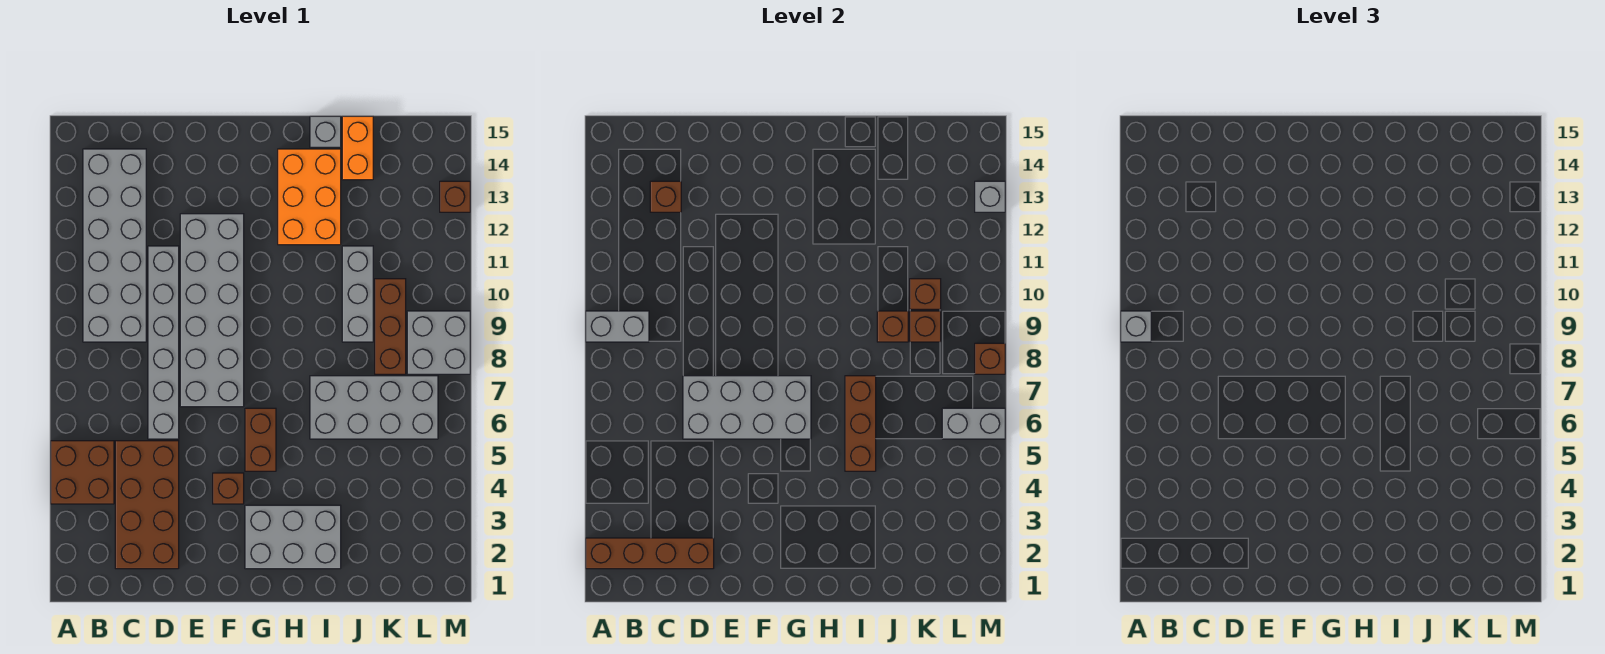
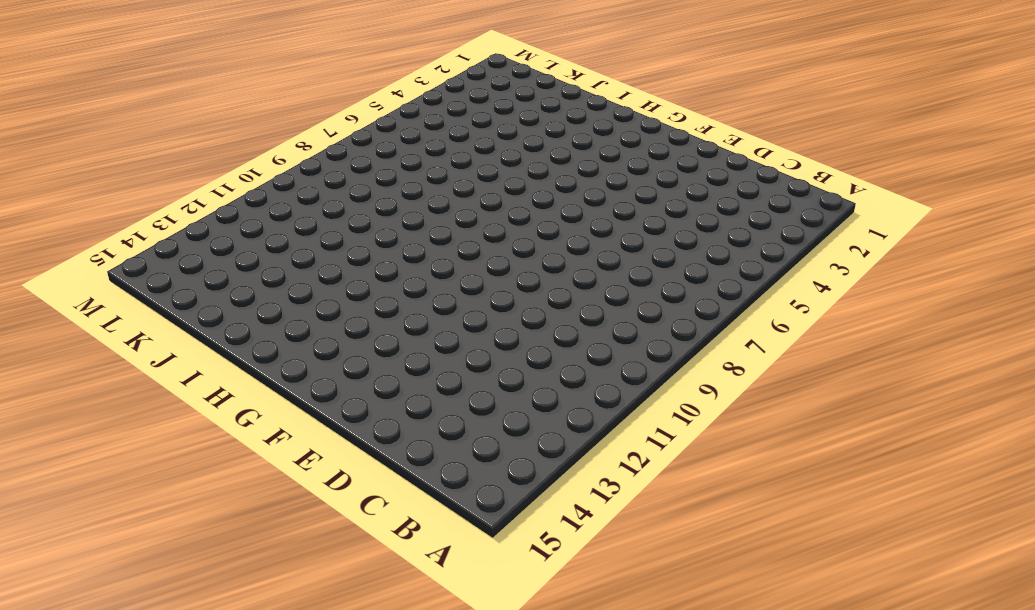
none -> brown 2x2 brick [51,441,114,504]
none -> grey 2x6 brick [83,149,146,342]
none -> brown 2x4 brick [115,441,179,569]

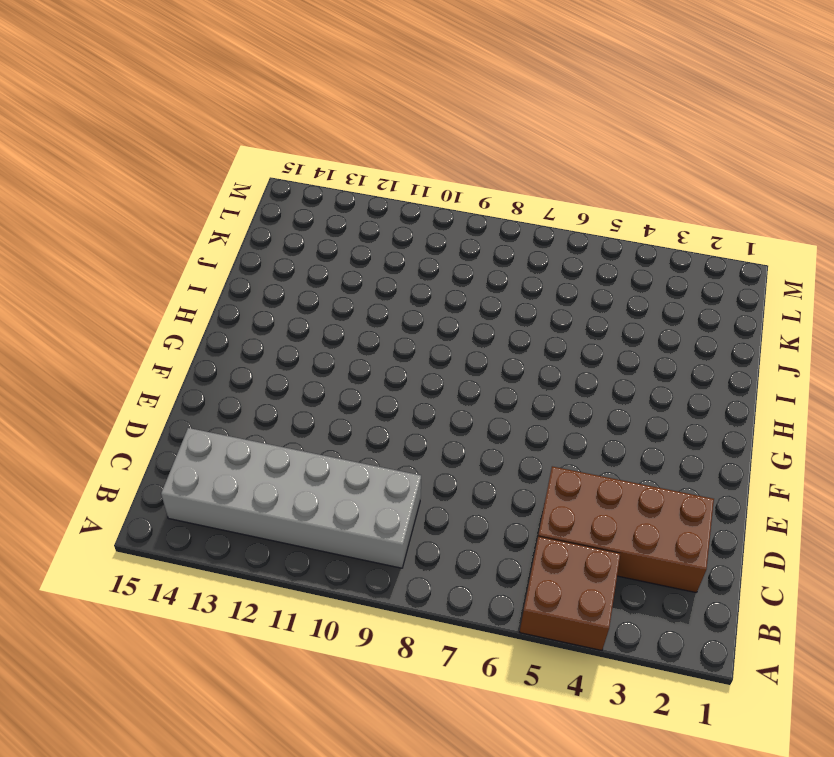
none -> grey 1x6 brick [148,246,179,439]
none -> grey 2x6 brick [180,214,244,407]
none -> brown 1x1 brick [213,473,244,504]

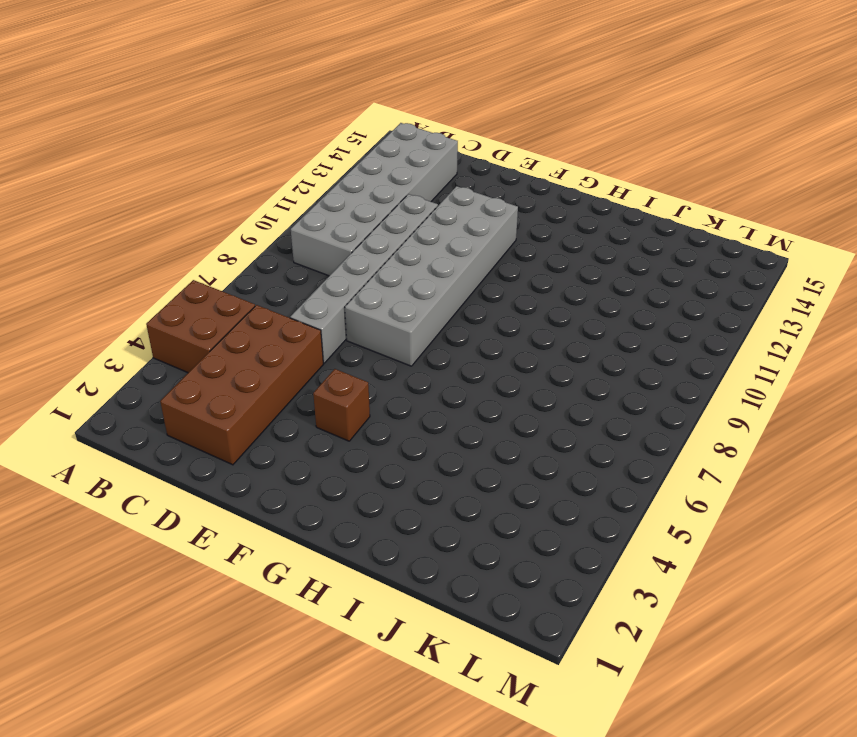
none -> grey 2x3 brick [245,505,341,569]
none -> brown 1x2 brick [245,408,276,471]
none -> orange 2x3 brick [278,149,341,245]

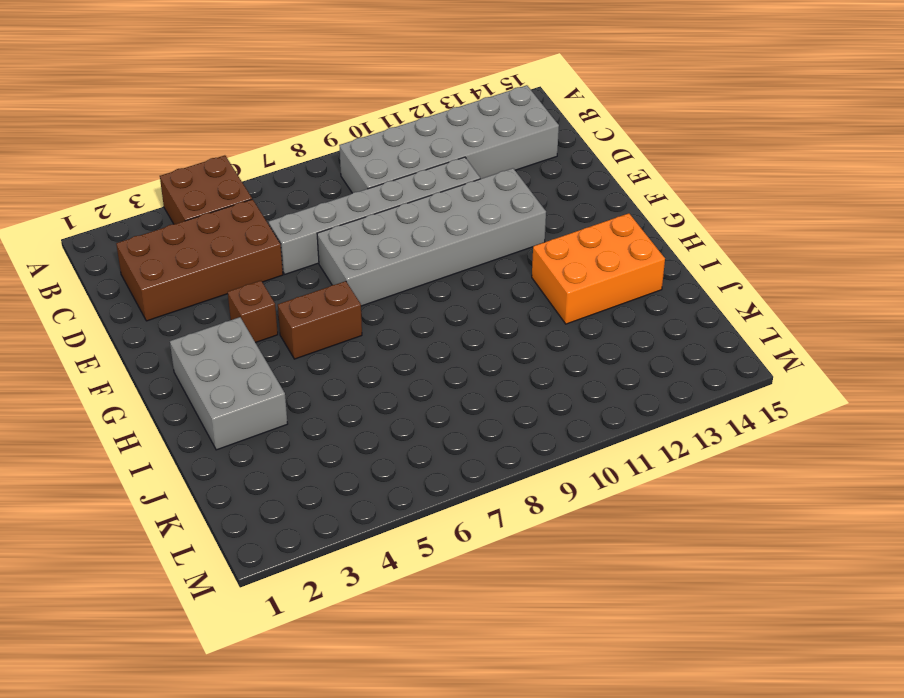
none -> grey 2x4 brick [310,376,438,439]
none -> grey 1x1 brick [310,116,341,147]
none -> grey 1x3 brick [342,246,373,342]

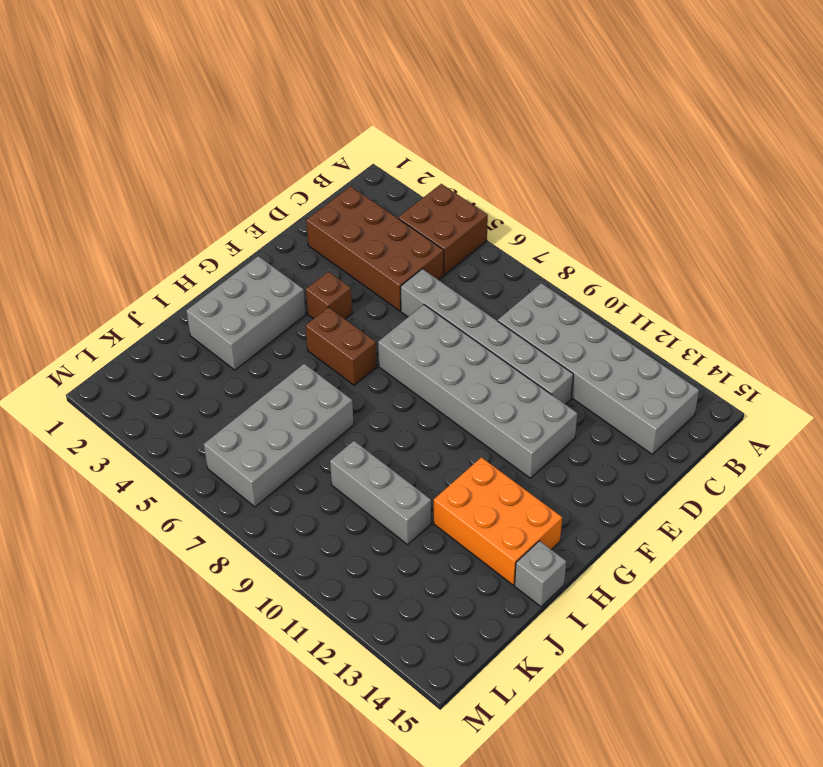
none -> orange 1x2 brick [342,116,373,180]
none -> brown 1x3 brick [375,279,406,374]
none -> grey 2x2 brick [407,311,470,374]

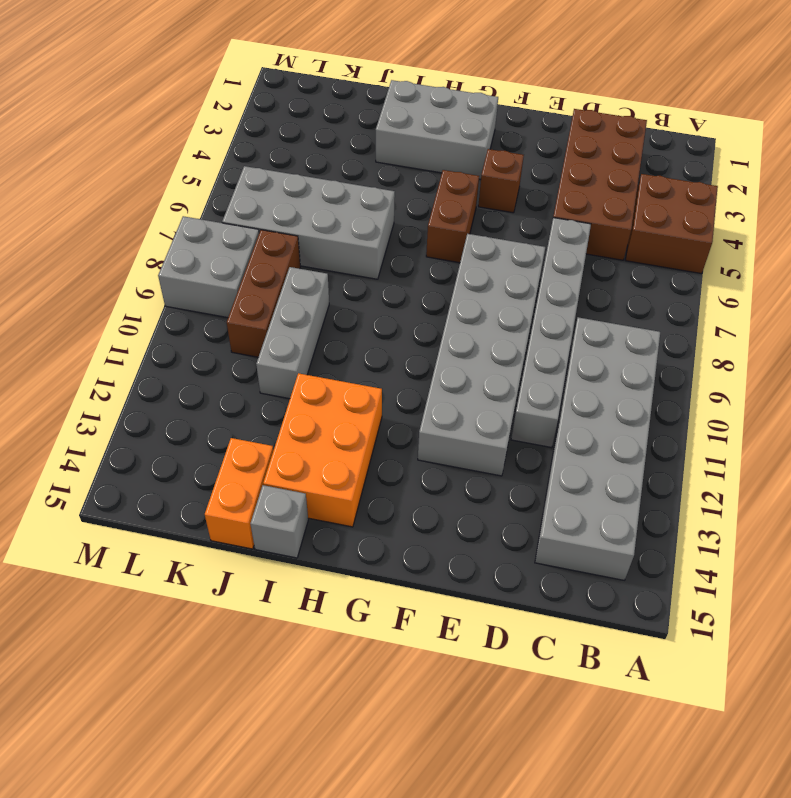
none -> brown 1x1 brick [440,181,470,212]
none -> brown 1x4 brick [586,538,714,569]
none -> grey 1x2 brick [586,311,649,342]

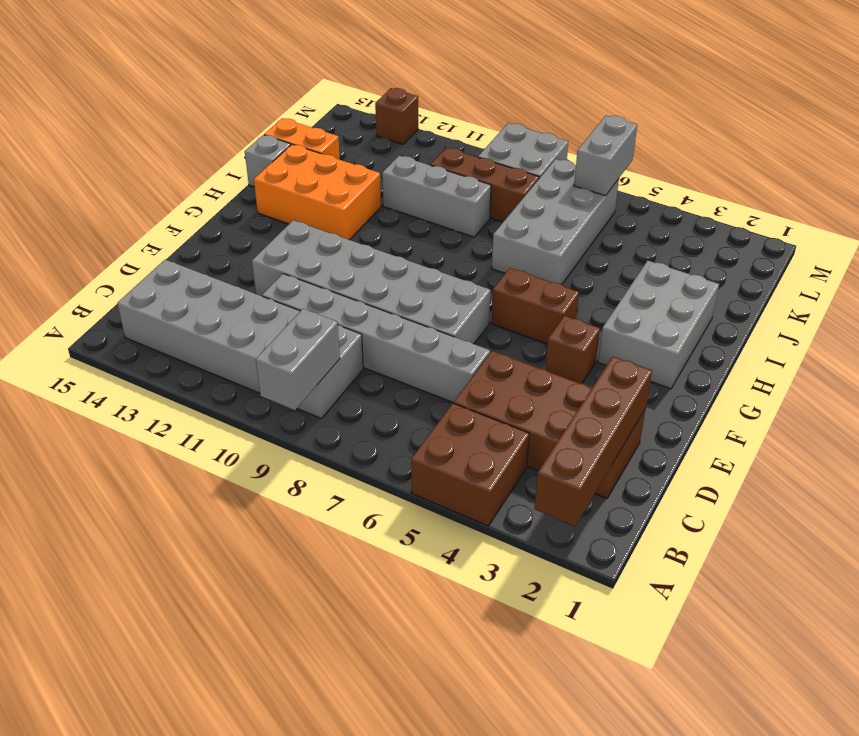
none -> brown 1x1 brick [650,181,681,212]
none -> grey 2x4 brick [683,376,811,439]
none -> brown 1x3 brick [845,376,876,471]

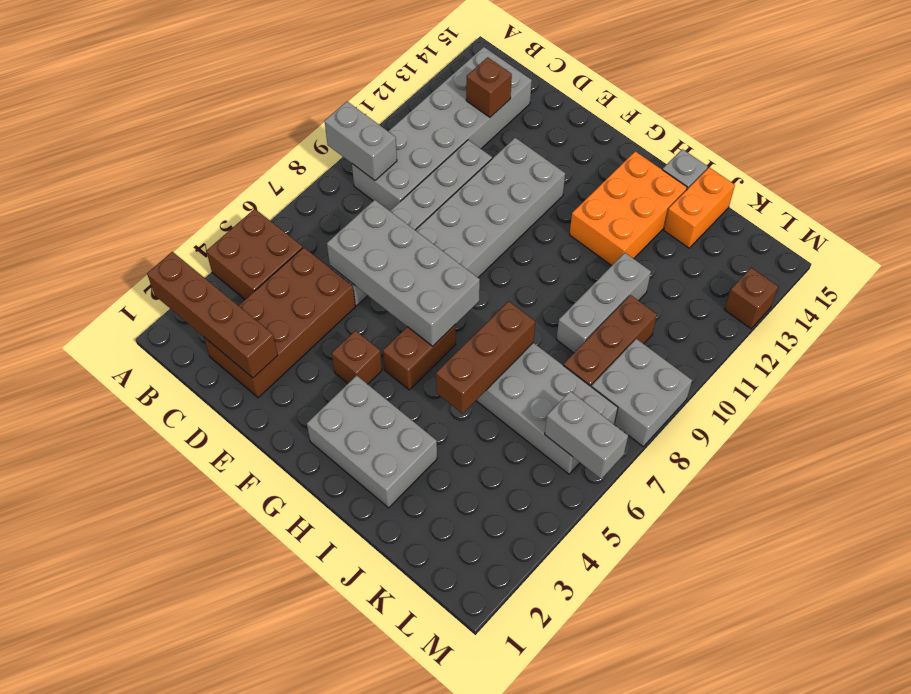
none -> brown 1x1 brick [877,311,908,342]
none -> brown 1x1 brick [910,311,941,342]
none -> brown 1x1 brick [910,279,941,309]

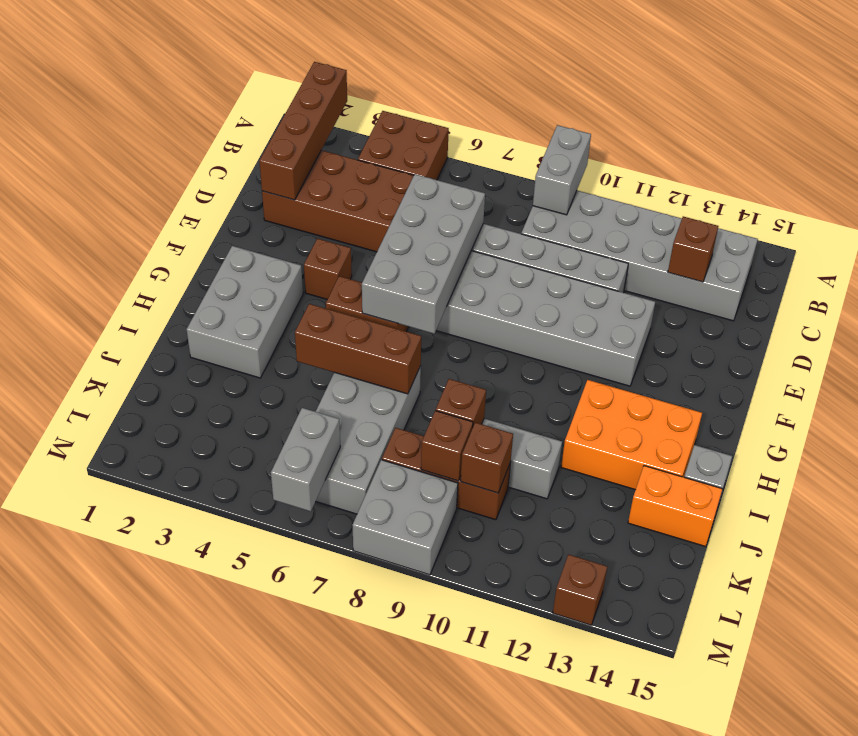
none -> brown 1x1 brick [975,343,1005,374]
none -> grey 1x1 brick [975,181,1005,212]
none -> grey 1x1 brick [1121,311,1151,342]

